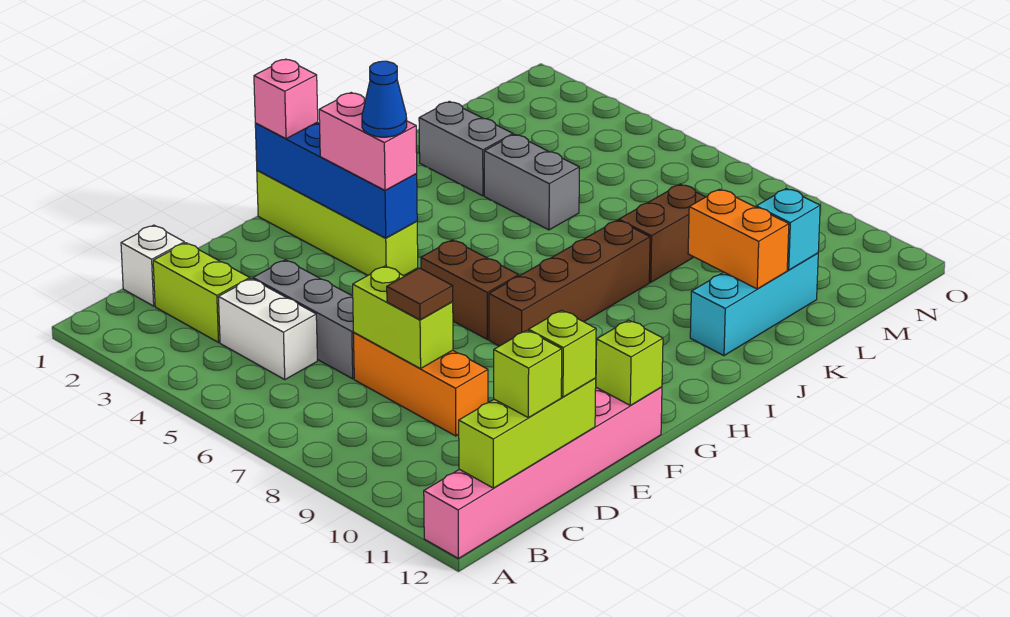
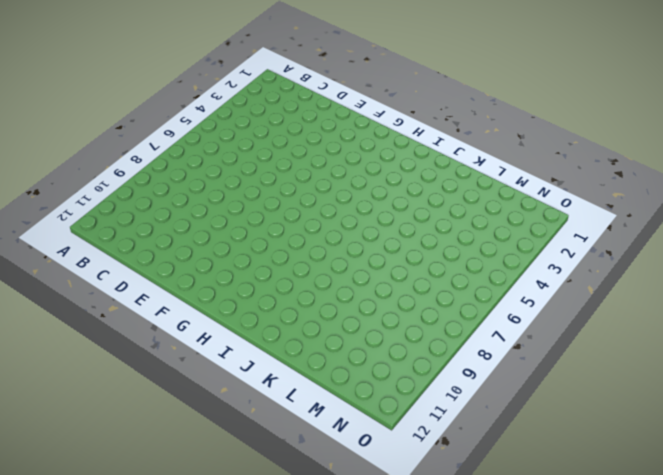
none -> pink 1x6 brick [424,387,662,559]
none -> white 1x1 brick [121,225,184,306]
none -> lime 1x2 brick [153,243,250,342]

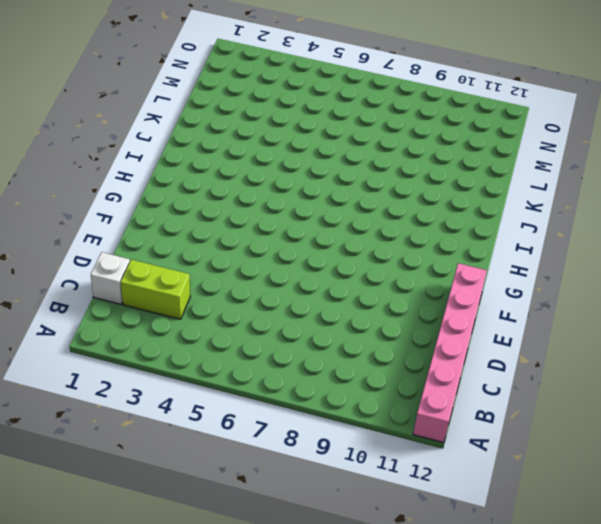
none -> white 1x2 brick [218,279,317,379]
none -> grey 1x3 brick [253,260,354,379]
none -> orange 1x3 brick [353,333,488,436]

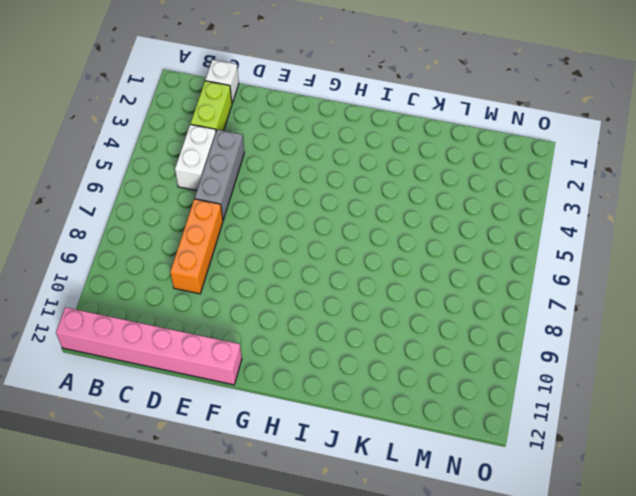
none -> lime 1x4 brick [257,170,418,276]
none -> brown 1x2 brick [421,240,519,339]
none -> brown 1x4 brick [489,220,650,346]

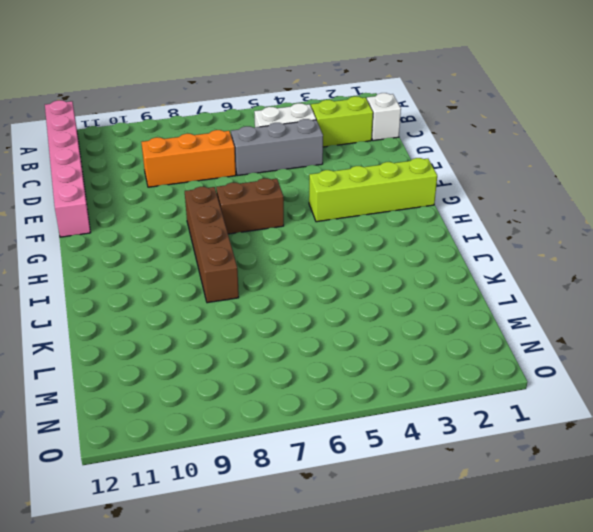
none -> cyan 1x3 brick [690,253,818,356]
none -> grey 1x2 brick [419,101,513,196]
none -> grey 1x2 brick [484,134,579,230]

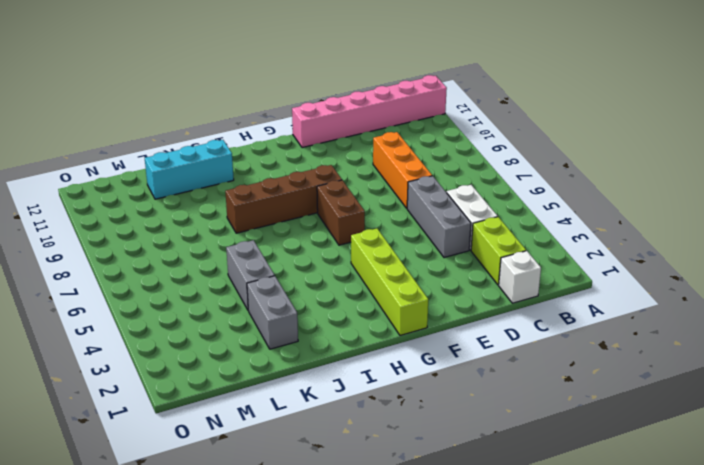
none -> brown 1x2 brick [619,184,705,282]
none -> lime 1x3 brick [459,378,596,488]
none -> lime 1x2 brick [353,266,453,369]

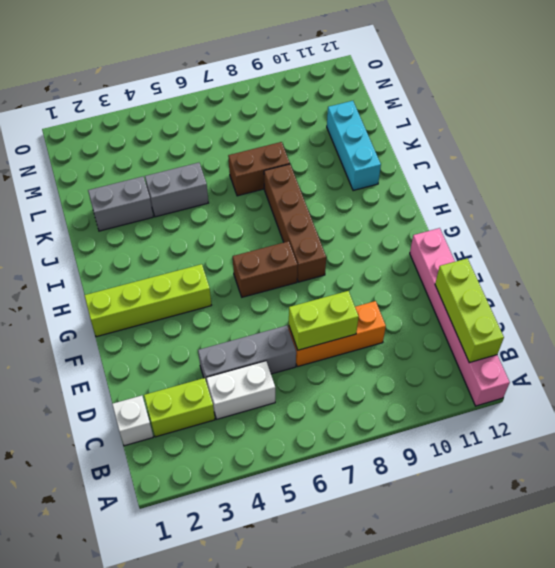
brown 1x2 brick [228,142,290,196] -> brown 1x2 brick turned to [619,184,705,282]
none -> lime 1x1 brick [596,320,663,406]
none -> blue 1x4 brick [255,122,417,238]
none -> orange 1x2 brick [688,189,789,289]

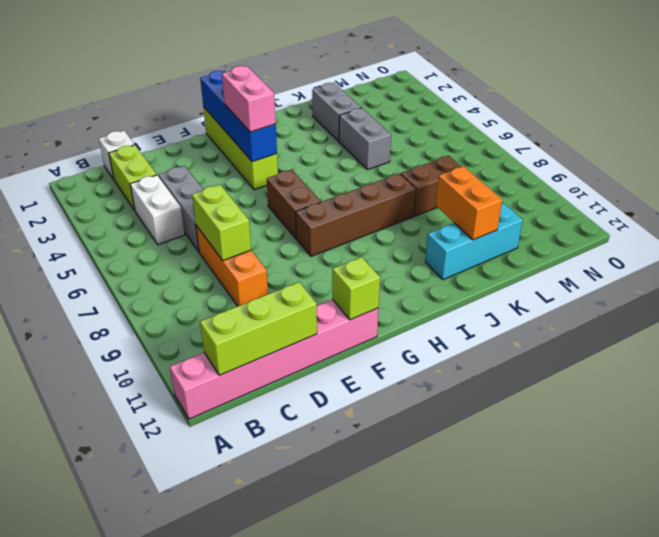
none -> cyan 1x1 brick [756,189,820,270]
none -> lime 1x1 brick [494,330,562,418]
none -> brown 1x1 tile [387,268,453,320]

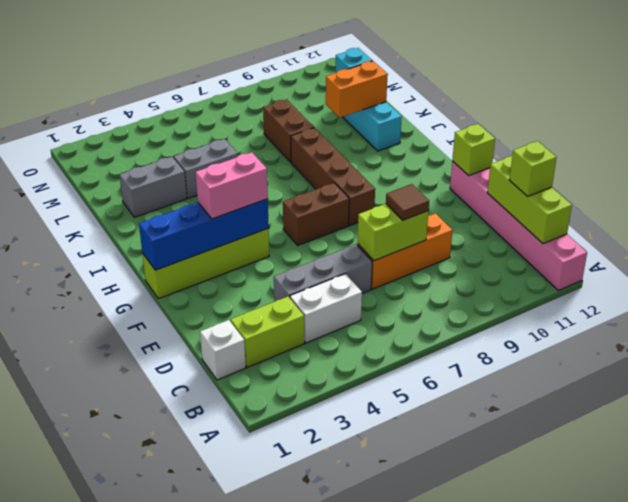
none -> lime 1x1 brick [529,310,596,397]
none -> pink 1x1 brick [254,59,318,139]
none -> blue 1x1 cone [362,61,407,137]

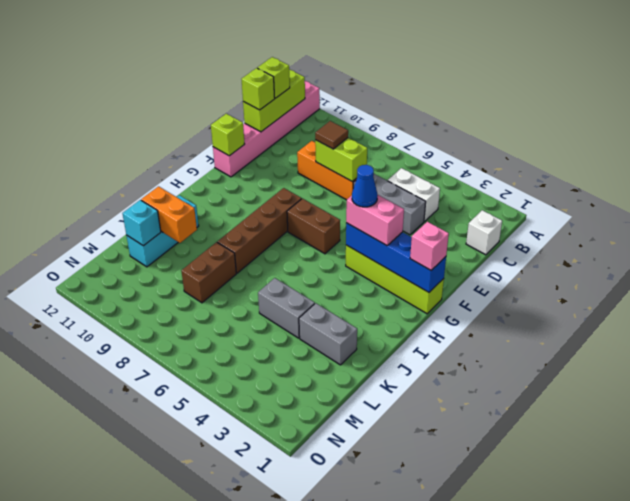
none -> lime 1x2 brick [153,243,250,342]

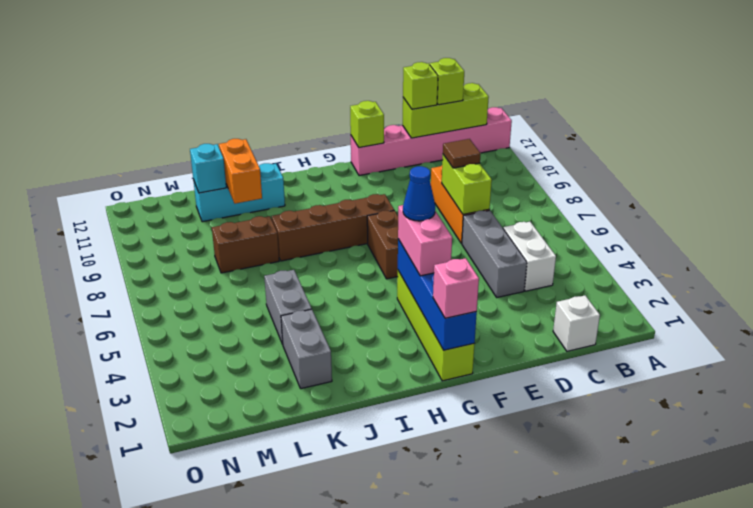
none -> lime 1x2 brick [153,243,250,342]

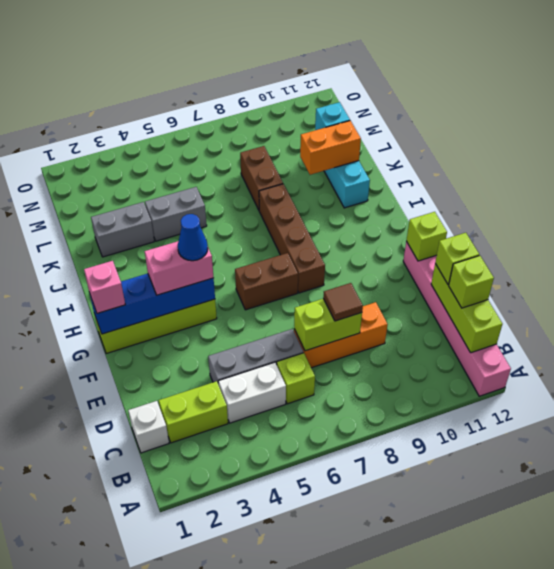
lime 1x1 brick [277,353,315,404] -> none

